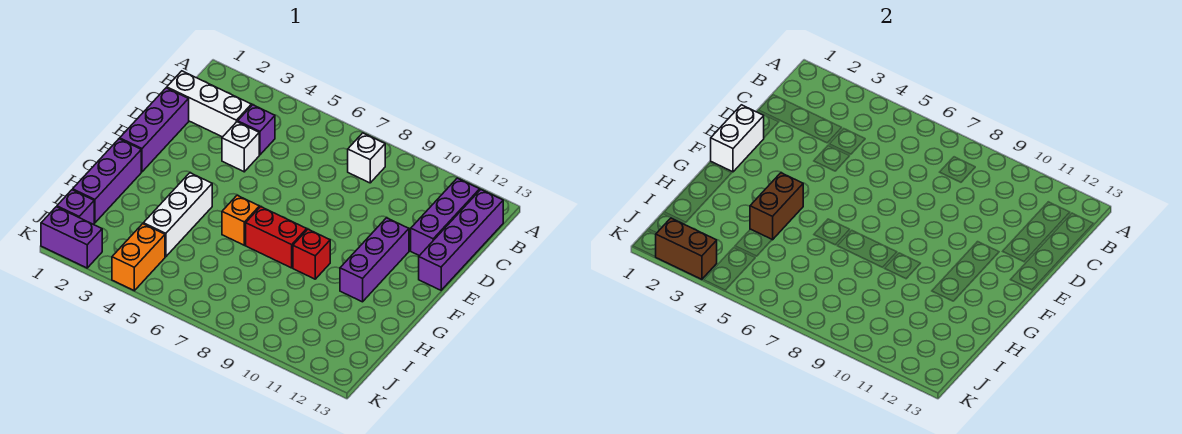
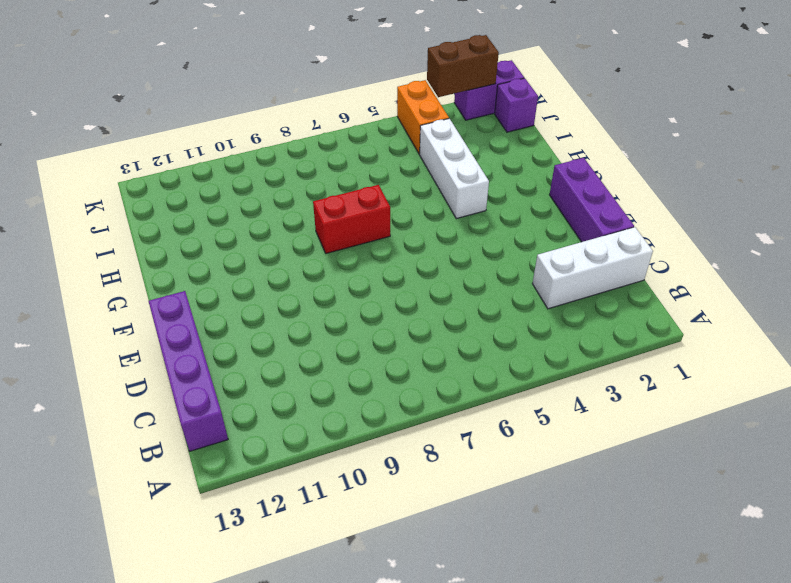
none -> white 1x1 brick [348,133,385,183]
none -> purple 1x3 brick [411,178,480,256]
none -> purple 1x1 brick [238,105,275,155]

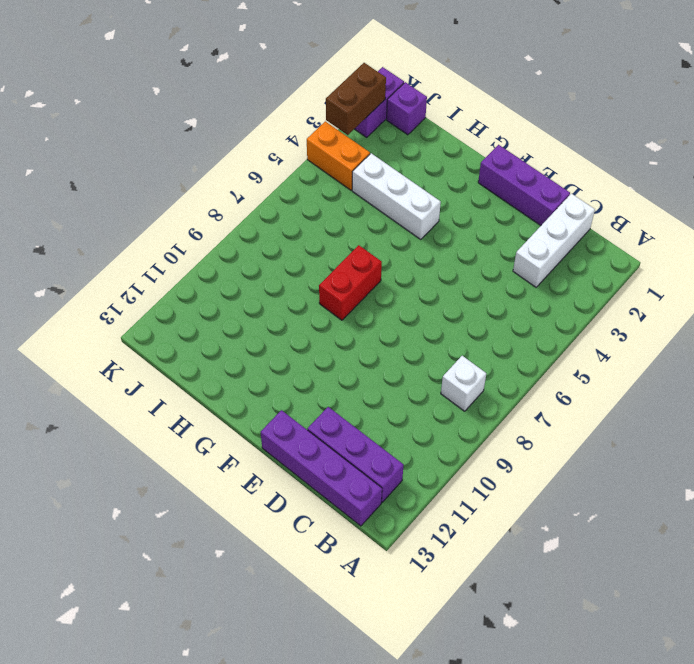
none -> purple 1x1 brick [238,105,275,155]
none -> white 1x1 brick [222,122,259,172]
none -> purple 1x3 brick [340,218,409,302]

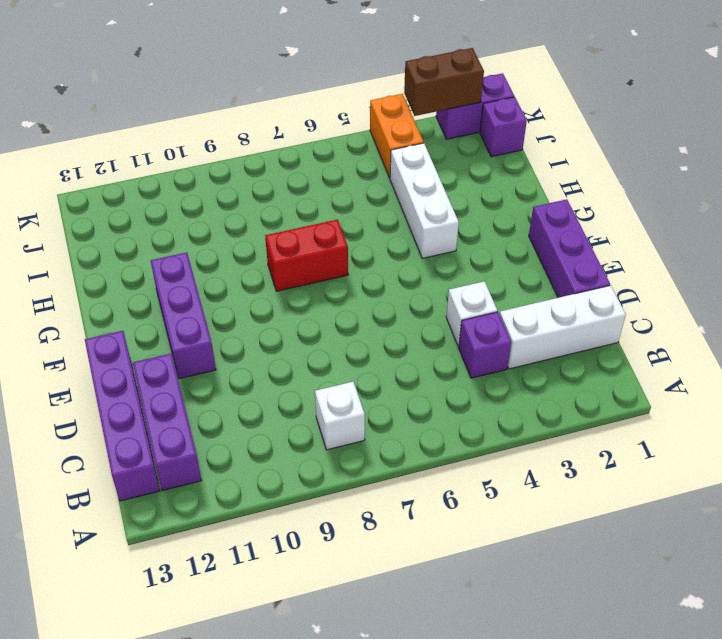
none -> purple 1x3 brick [73,139,141,223]
none -> orange 1x1 brick [222,195,259,245]
none -> red 1x1 brick [293,229,330,279]

